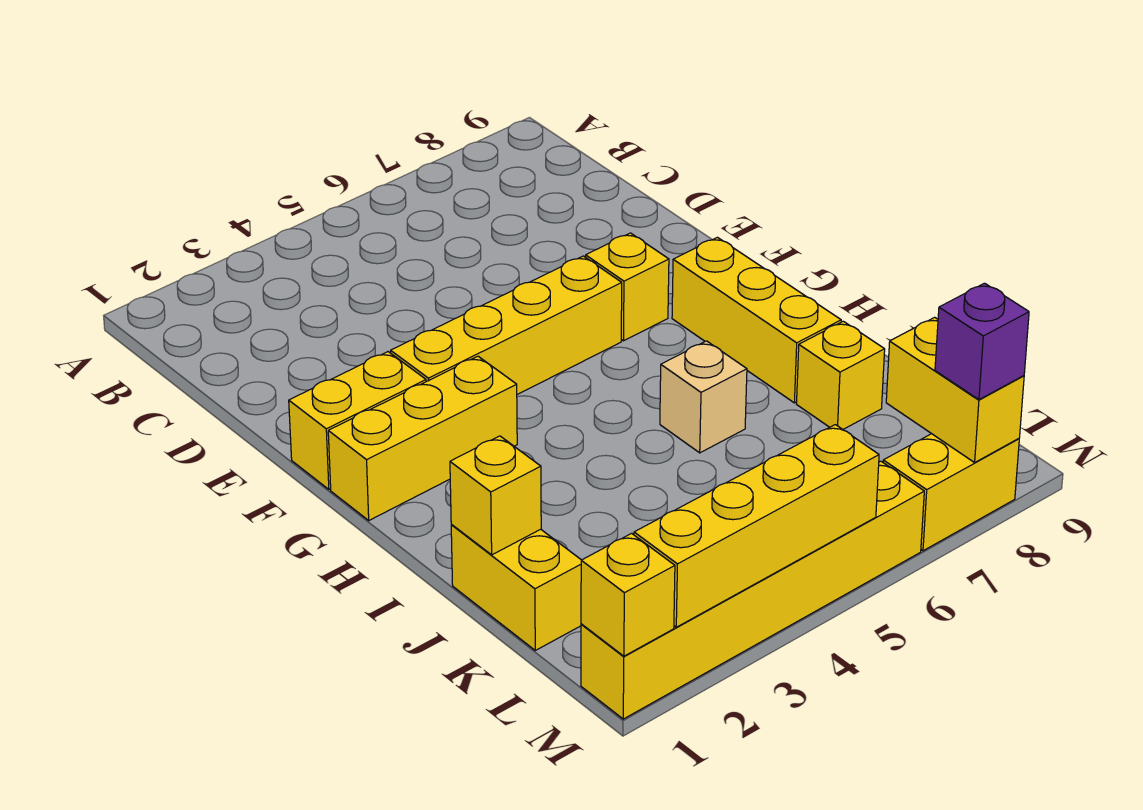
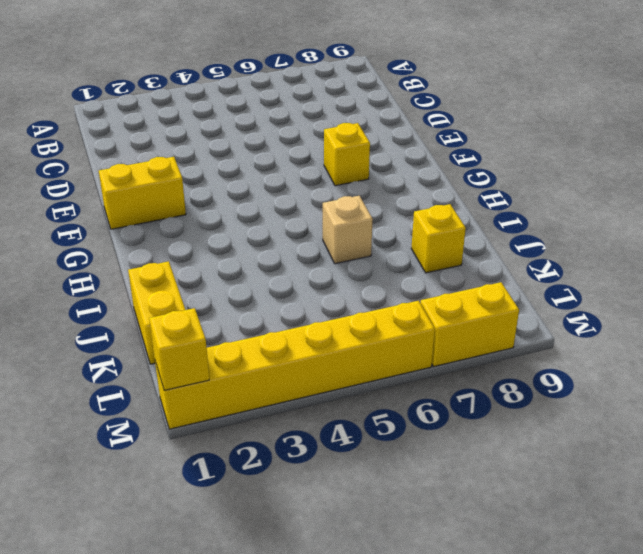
none -> yellow 1x4 brick [391,256,622,394]
none -> yellow 1x3 brick [328,356,517,520]
none -> yellow 1x3 brick [672,237,841,403]

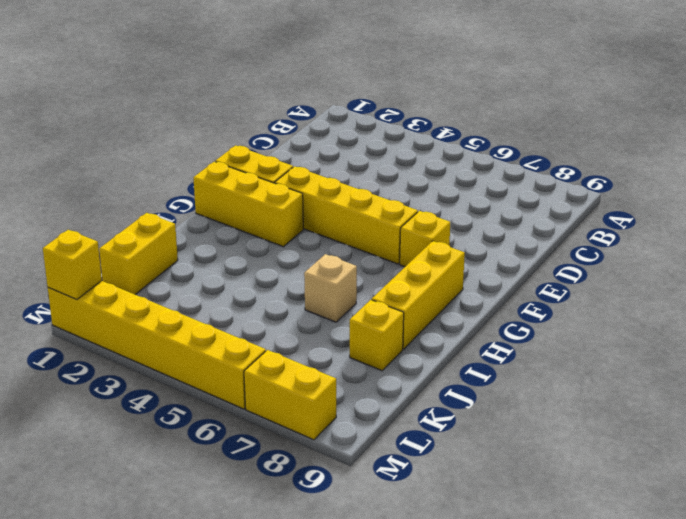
none -> yellow 1x1 brick [450,436,541,555]
none -> yellow 1x2 brick [886,317,1024,462]
none -> yellow 1x4 brick [634,425,879,627]

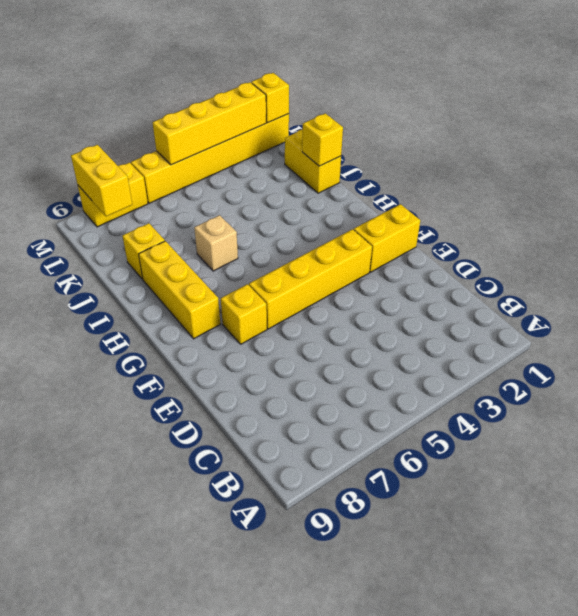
none -> yellow 1x3 brick [328,356,517,520]
none -> purple 1x1 brick [935,283,1029,400]

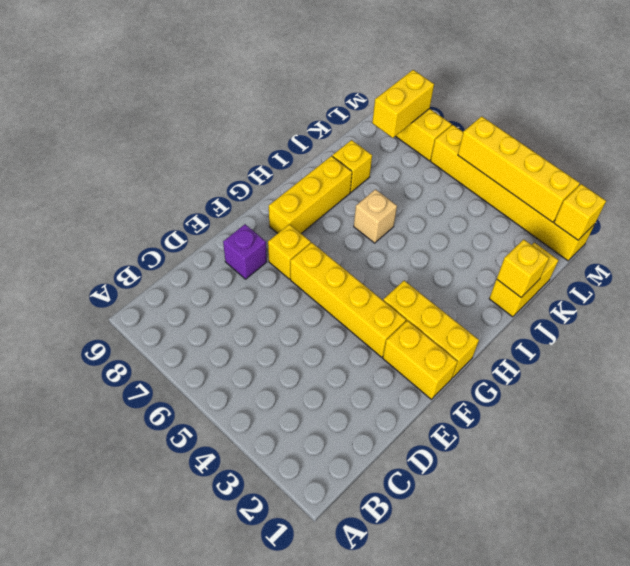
purple 1x1 brick [223,224,267,279] -> purple 1x1 brick moved to [935,283,1029,400]

